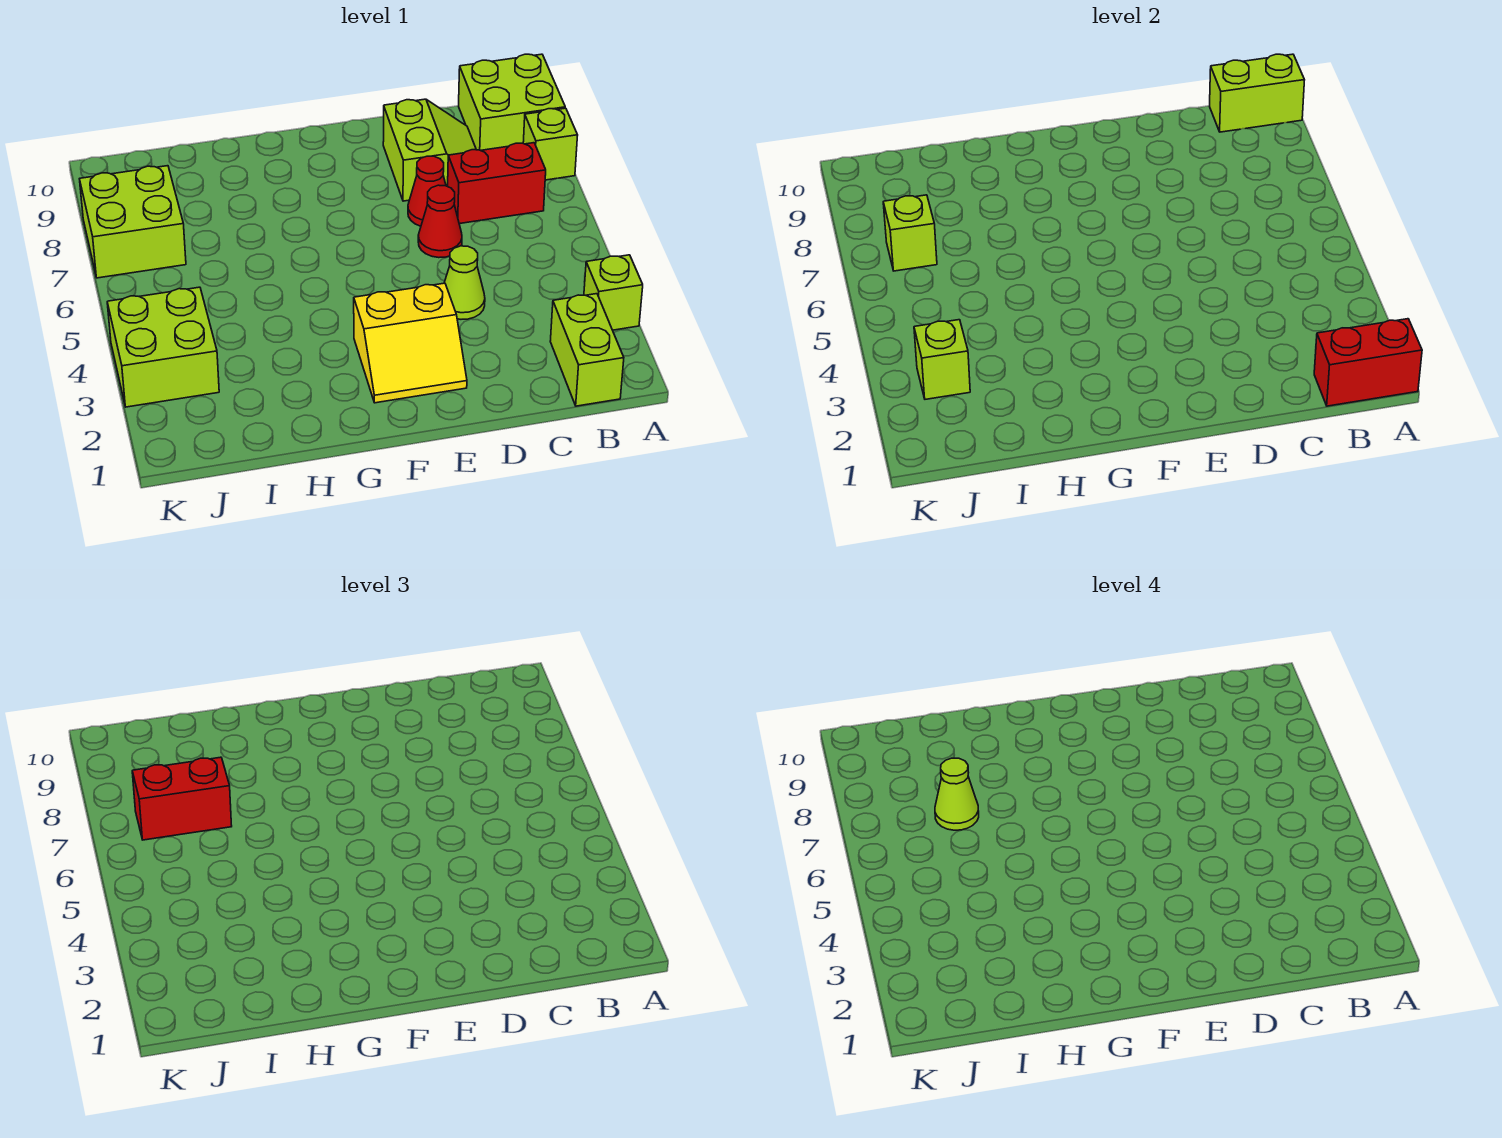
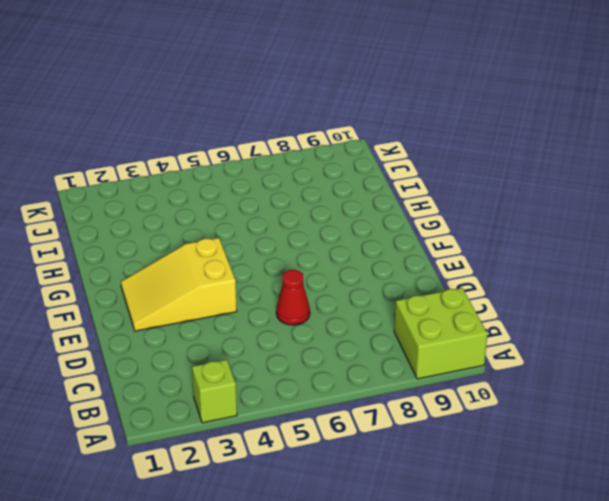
yellow 2x3 slope [121,238,237,331] -> yellow 2x2 slope [354,283,467,403]
none -> lime 1x1 brick [523,108,578,180]
none -> lime 1x2 brick [550,294,624,406]
none -> red 1x2 brick [448,143,546,224]

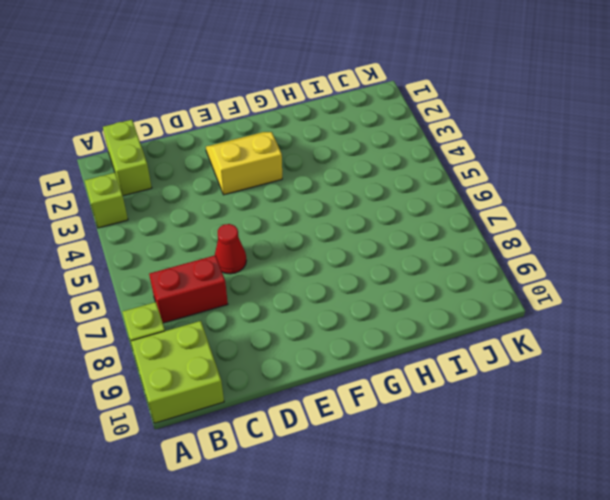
none -> lime 2x2 slope [383,99,476,201]
none -> lime 1x1 cone [444,246,485,319]
none -> red 1x1 cone [408,156,446,226]

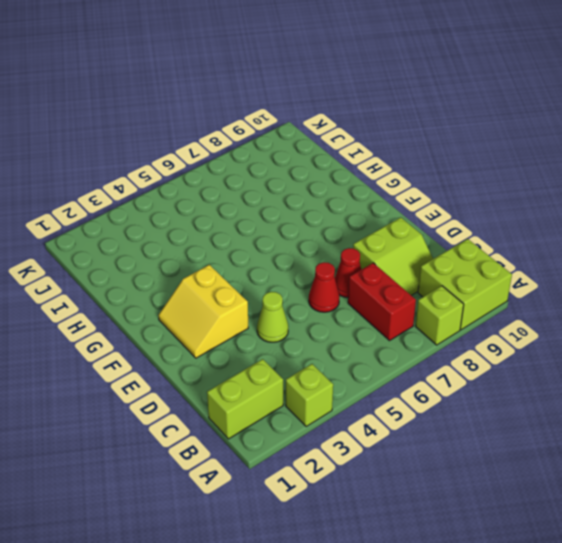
none -> lime 2x2 brick [107,287,219,407]
none -> lime 2x2 brick [80,166,186,278]
none -> red 1x2 brick [1314,319,1422,406]

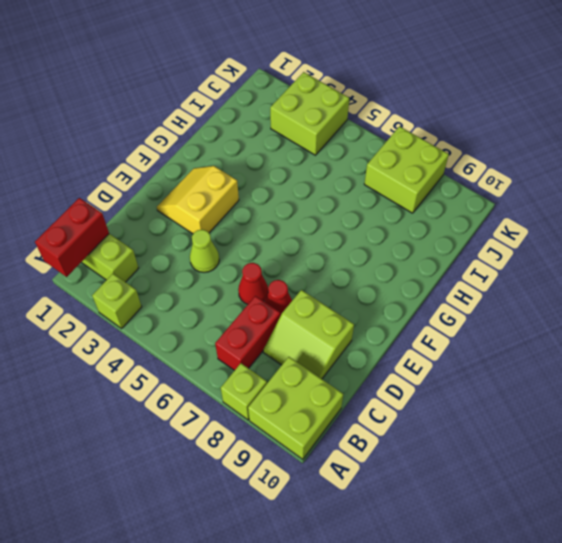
none -> lime 1x2 brick [1210,54,1304,132]
none -> lime 1x1 brick [914,320,970,399]
none -> lime 1x1 brick [883,195,937,271]

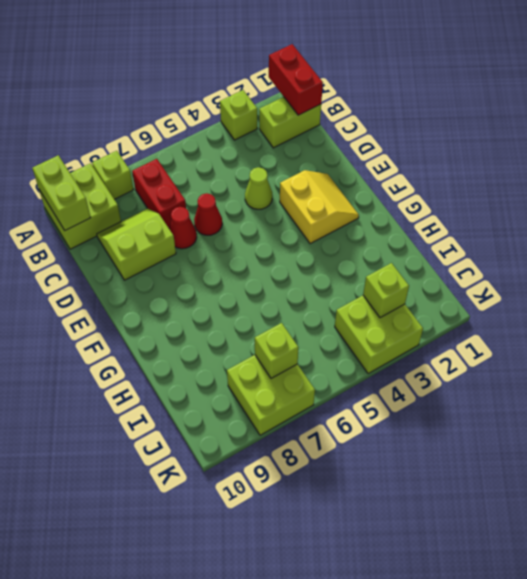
none -> red 1x2 brick [132,757,232,840]
none -> lime 1x1 cone [935,758,979,830]

